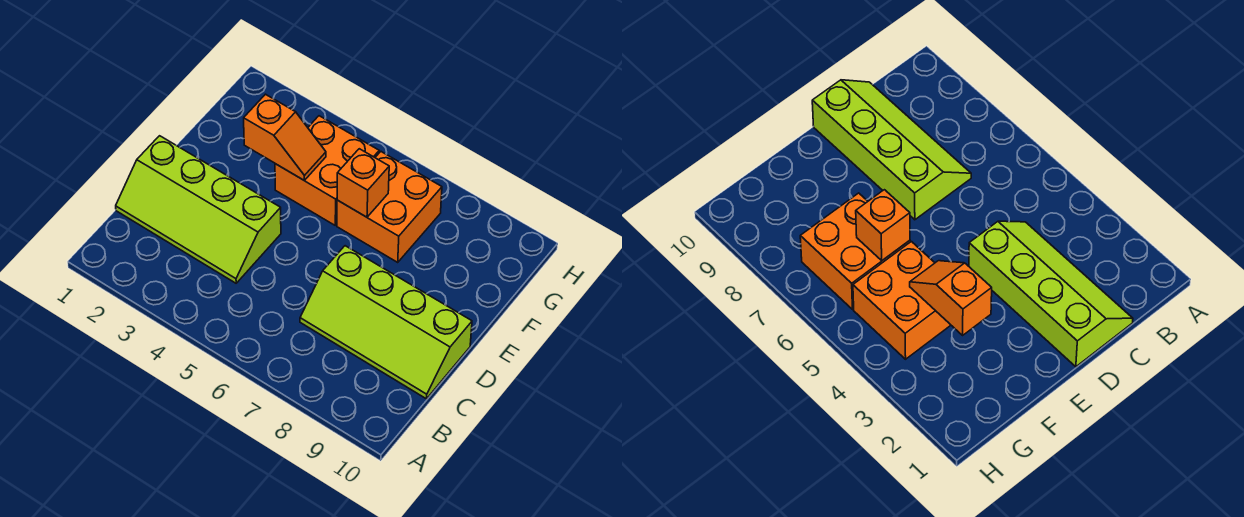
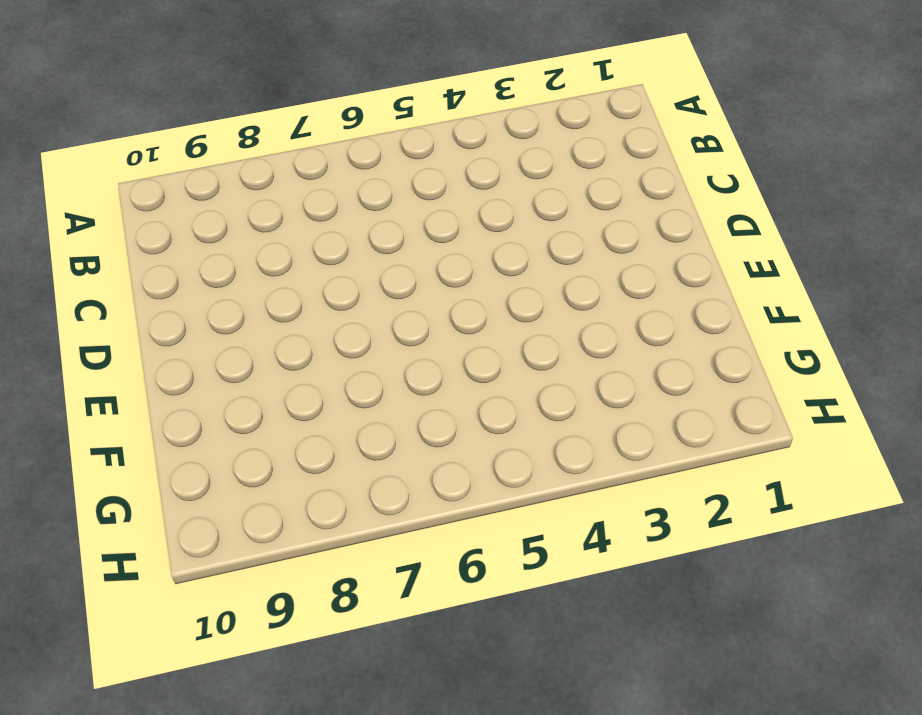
none -> lime 2x4 slope [116,136,281,283]
none -> lime 2x4 slope [300,246,472,399]

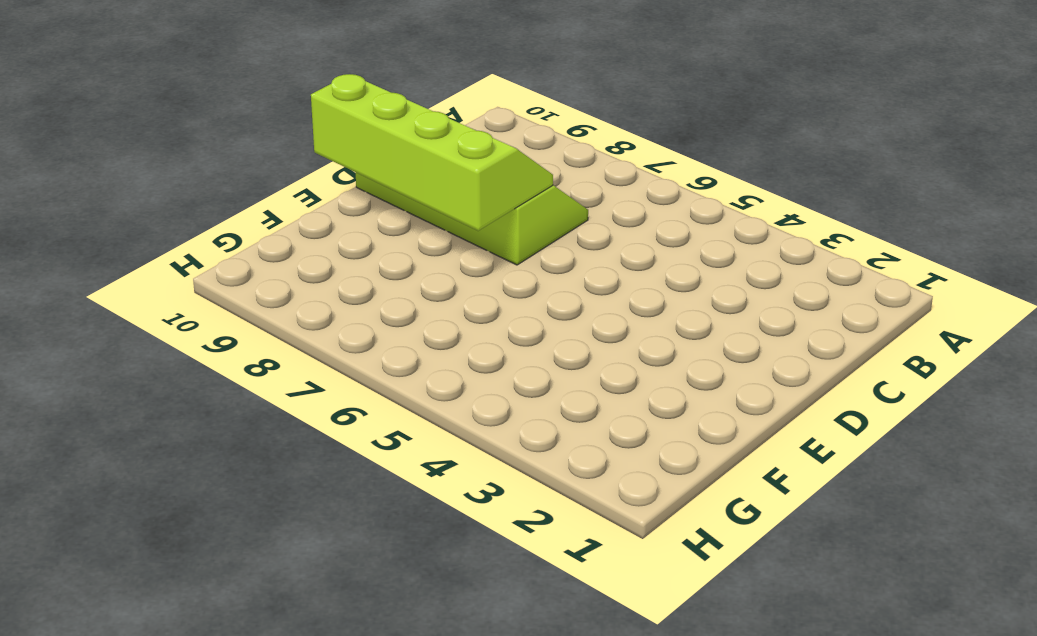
lime 2x4 slope [311,74,553,231] -> lime 2x4 slope moved to [116,136,281,283]
none -> orange 2x2 brick [275,116,379,225]
none -> orange 2x2 brick [337,152,442,262]

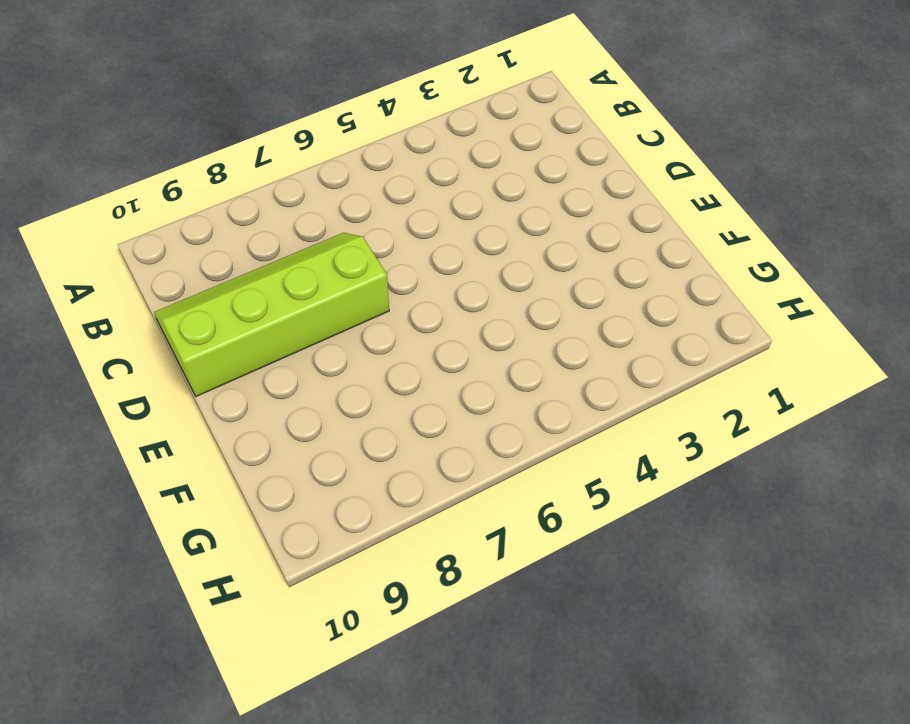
none -> lime 2x4 slope [116,136,281,283]
none -> orange 2x2 brick [275,116,379,225]

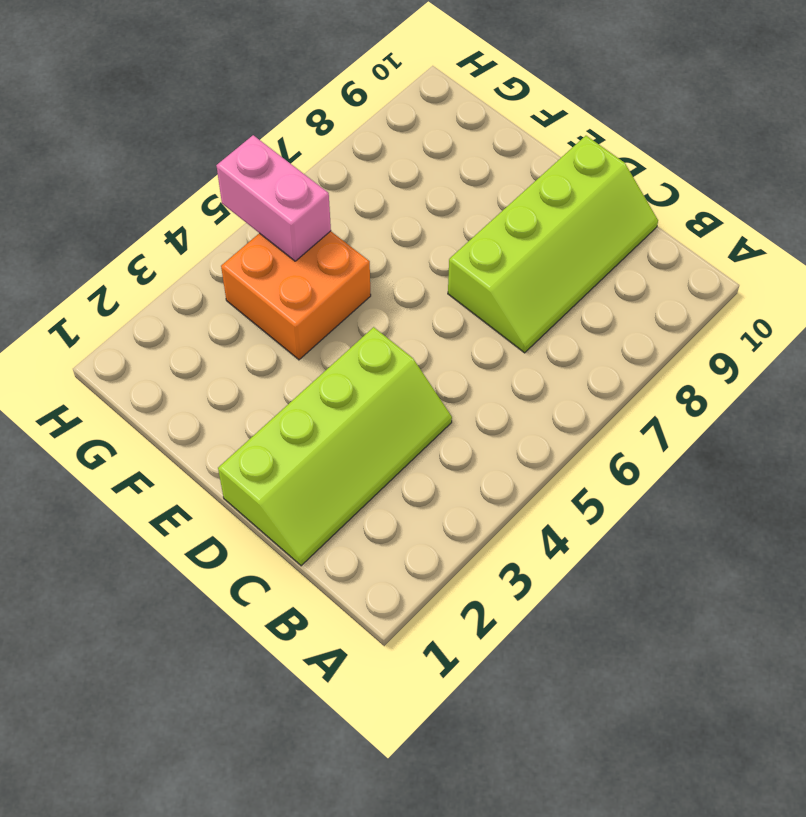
pink 1x2 brick [216,135,331,261] -> none
none -> orange 2x2 brick [337,152,442,262]
none -> orange 1x2 slope [244,94,326,180]

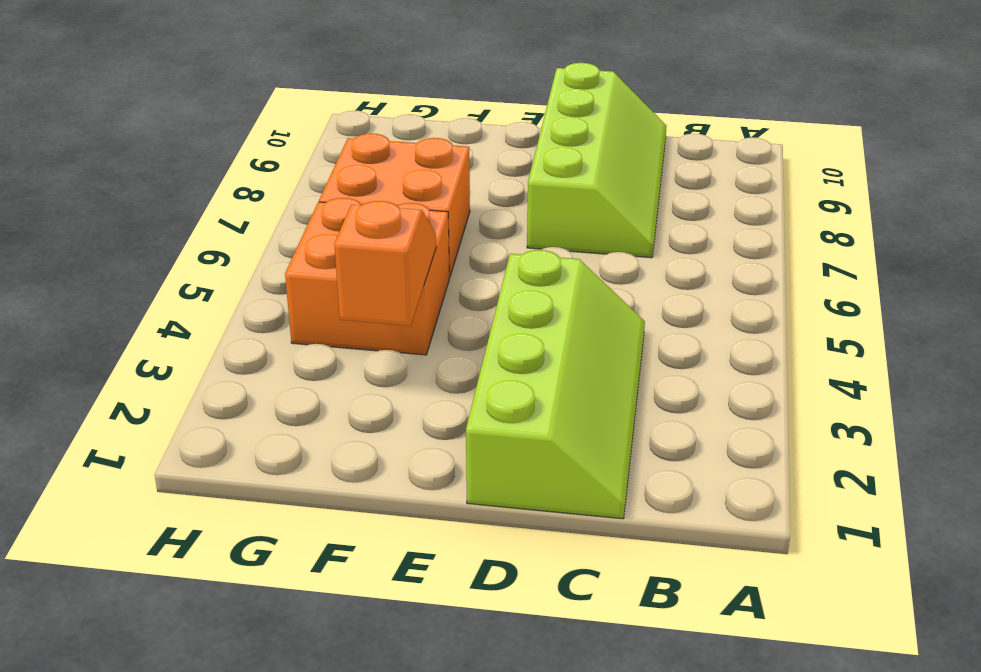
none -> orange 1x1 brick [337,149,389,217]

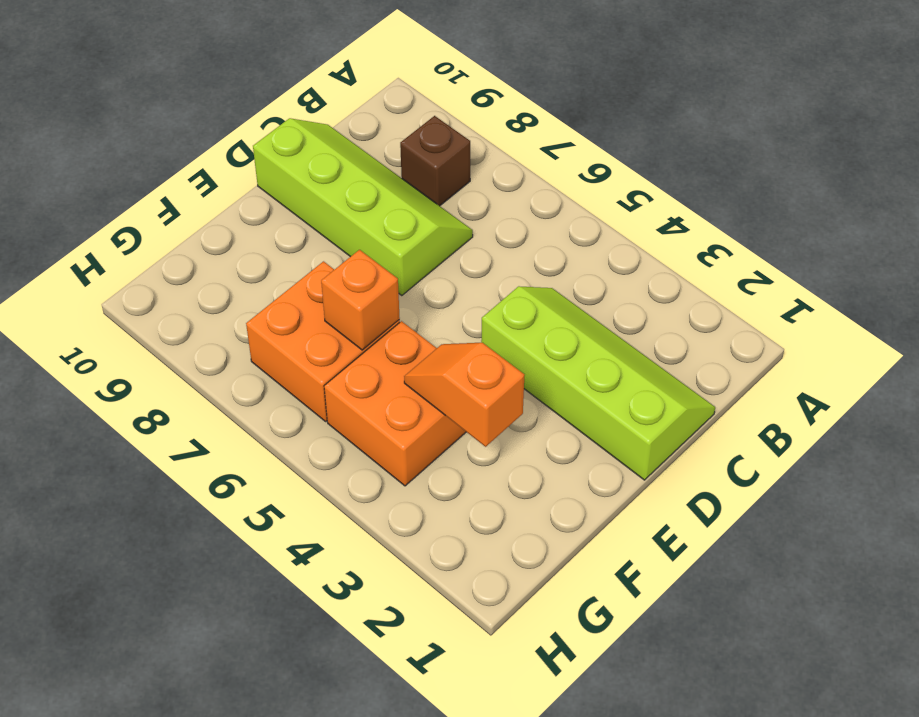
brown 1x1 brick [400,116,470,206] -> none

